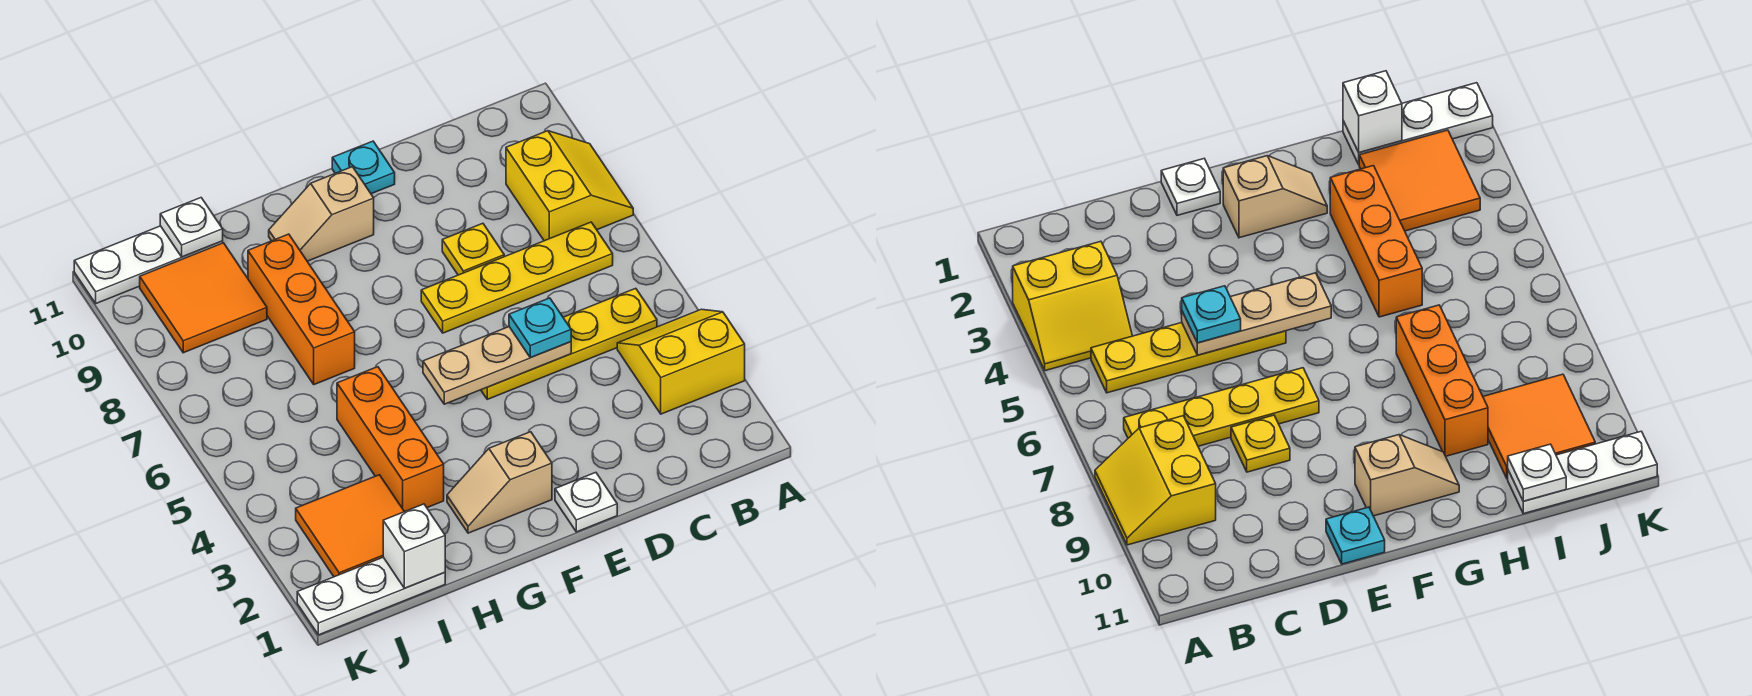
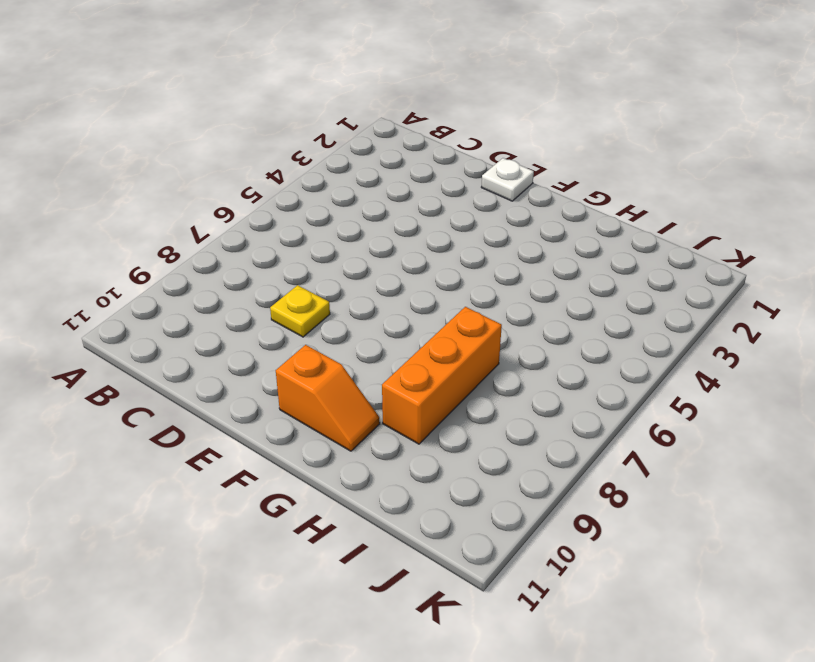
orange 1x2 slope [276,345,380,451] -> tan 1x2 slope [269,167,374,261]
none -> yellow 2x2 slope [617,309,745,414]
none -> yellow 2x2 slope [506,131,633,241]
none -> yellow 1x4 plate [481,288,657,399]

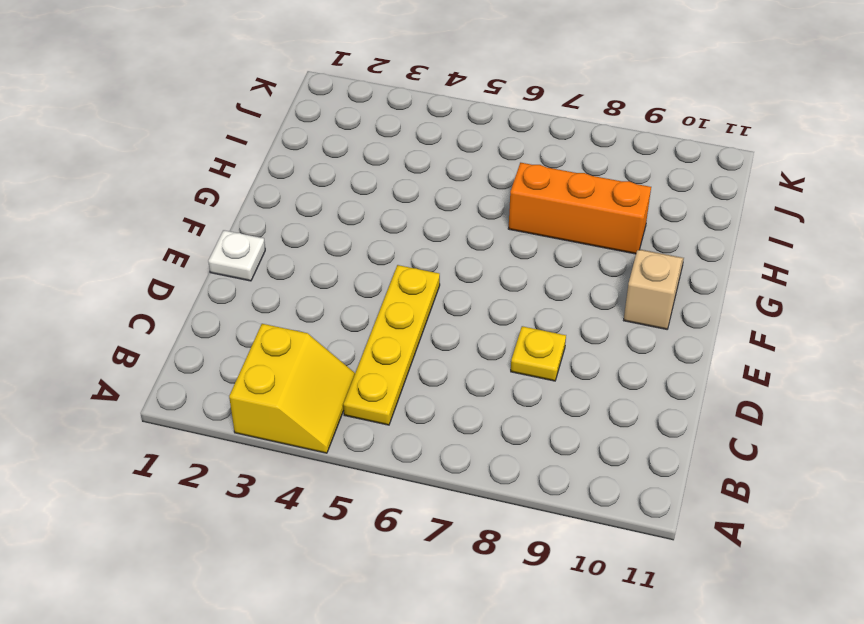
none -> yellow 2x2 slope [506,131,633,241]
none -> yellow 1x4 plate [421,222,613,333]
none -> cyan 1x1 plate [332,141,395,194]

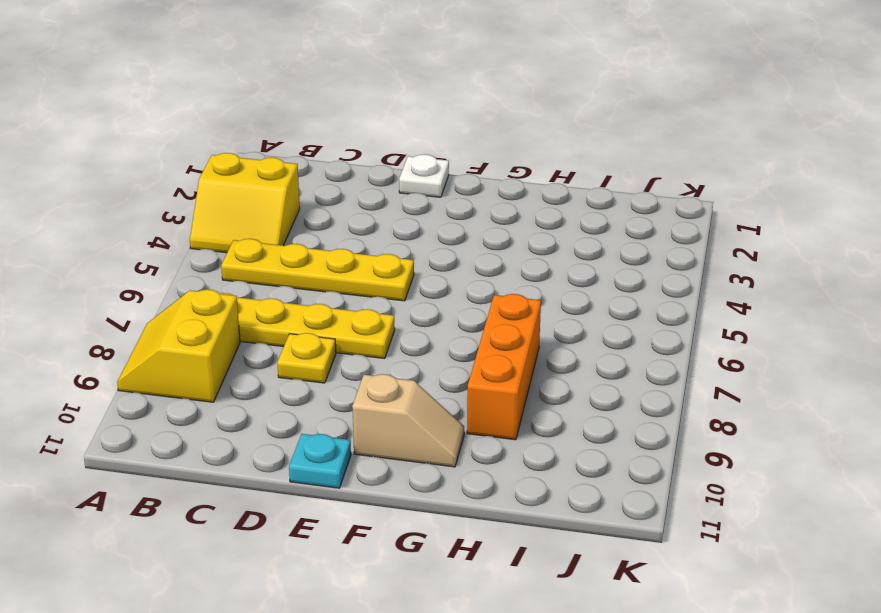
none -> tan 1x2 slope [447,432,552,533]
none -> orange 1x3 brick [337,367,444,512]
none -> white 1x3 plate [297,557,445,635]

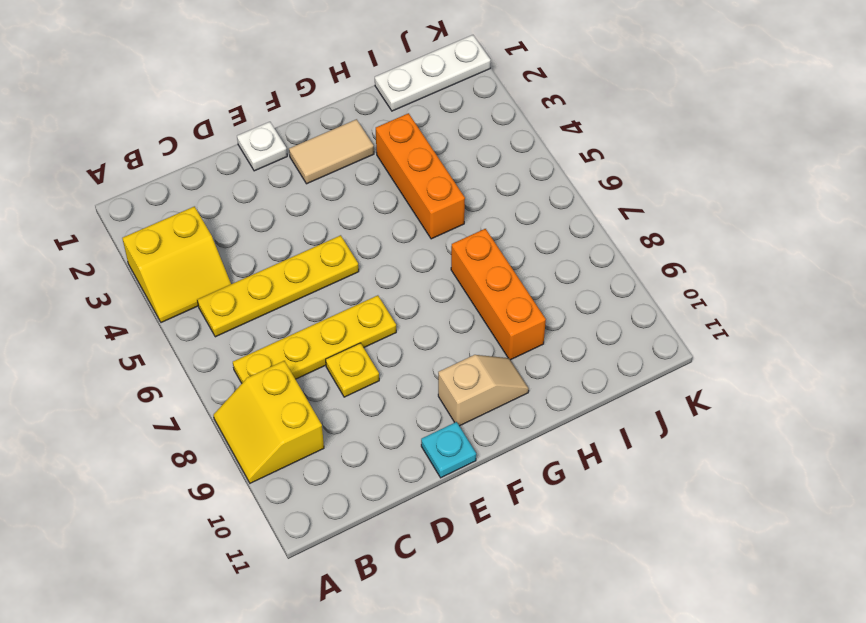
tan 1x2 tile [289,119,374,184] -> tan 1x2 slope [447,432,552,533]
none -> orange 2x2 tile [296,475,404,577]
none -> orange 2x2 tile [140,243,267,353]
none -> white 1x3 plate [74,226,223,303]

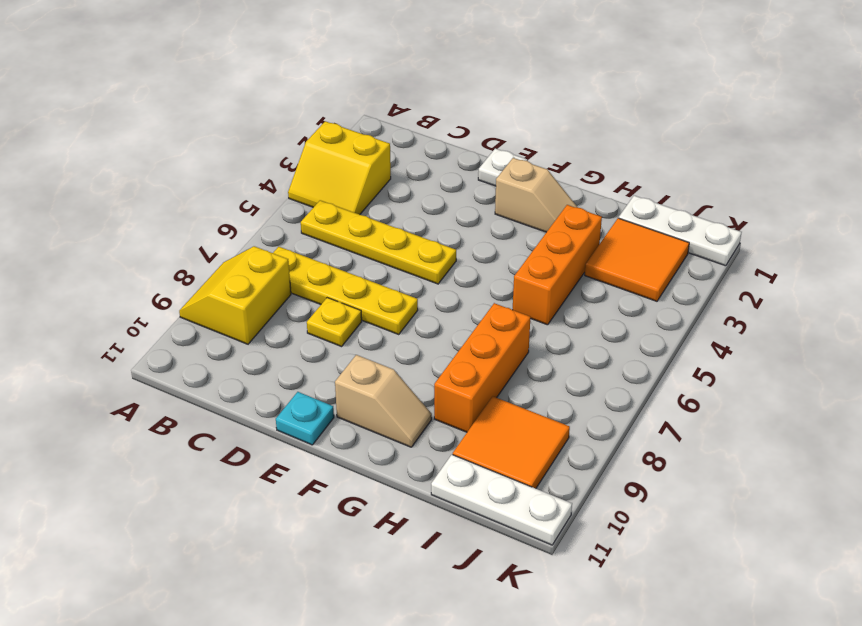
none -> tan 1x3 plate [423,327,571,404]
none -> white 1x1 brick [383,504,445,588]
none -> white 1x1 plate [160,198,223,257]

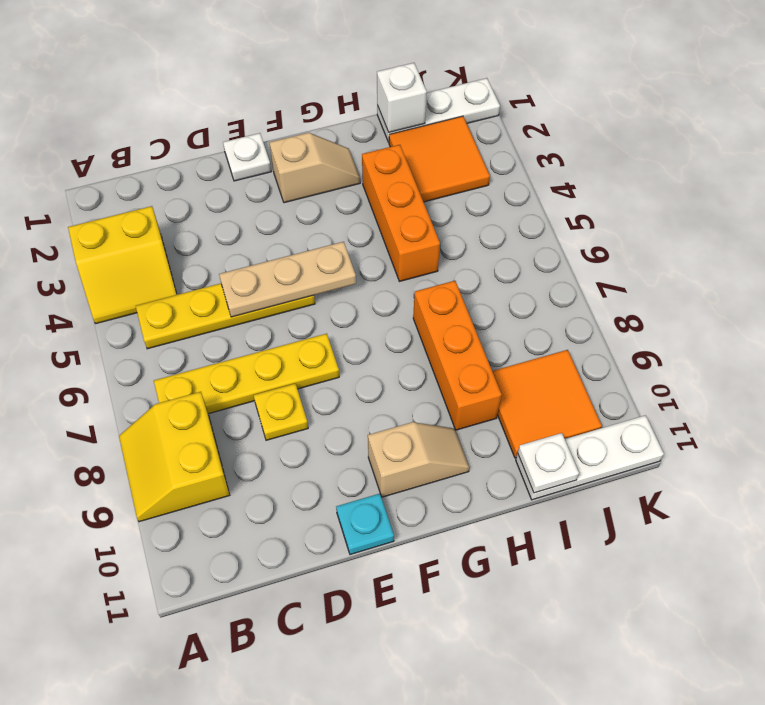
none -> cyan 1x1 plate [509,298,571,358]

